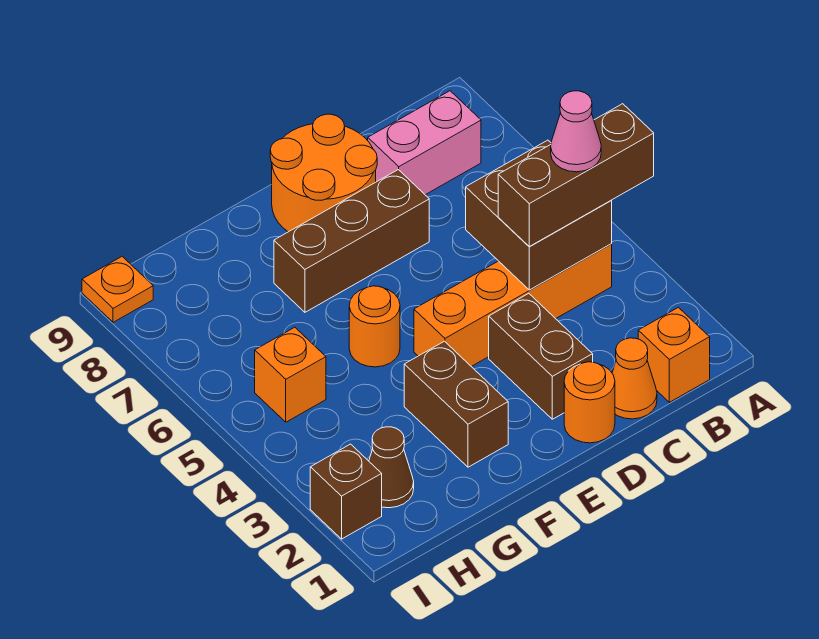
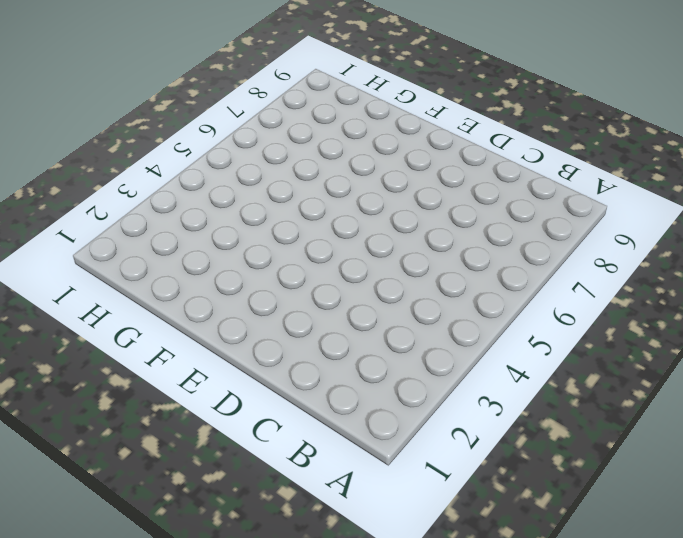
none -> orange 1x1 brick [638,307,710,402]
none -> orange 1x4 brick [414,244,612,367]
none -> pink 1x2 brick [368,91,481,195]

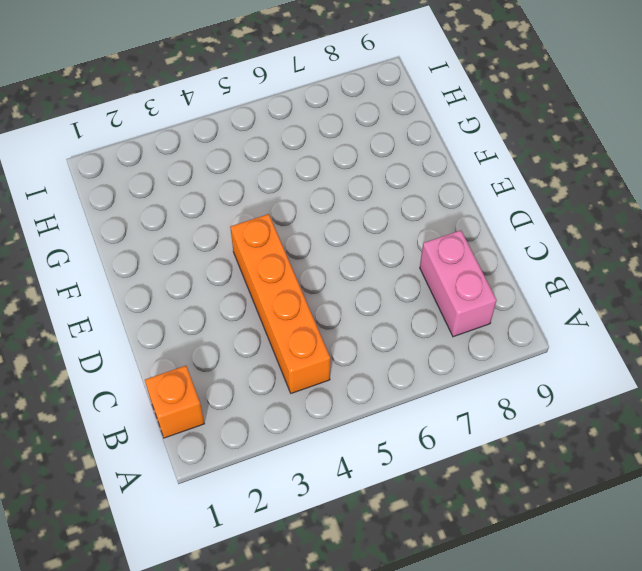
none -> orange 1x1 cone [612,338,657,419]
none -> orange 1x1 round brick [564,362,615,443]
none -> brown 1x2 brick [489,293,593,419]

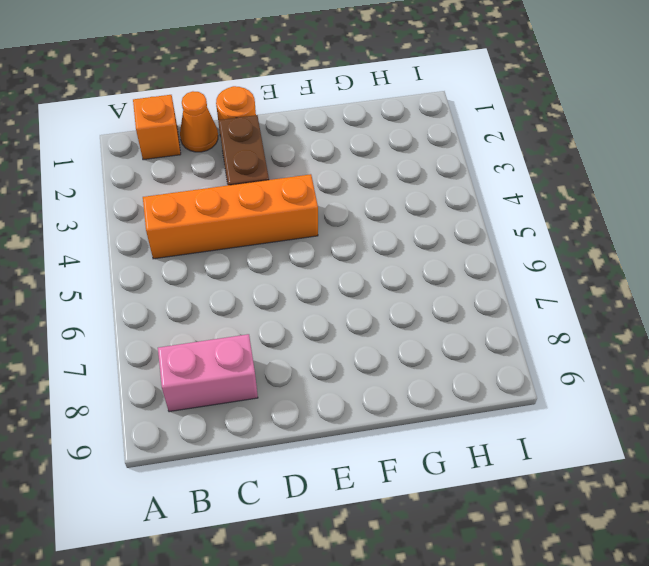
none -> brown 1x3 brick [274,170,429,312]
none -> orange 2x2 round brick [270,114,377,232]
none -> brown 1x2 brick [404,341,508,467]

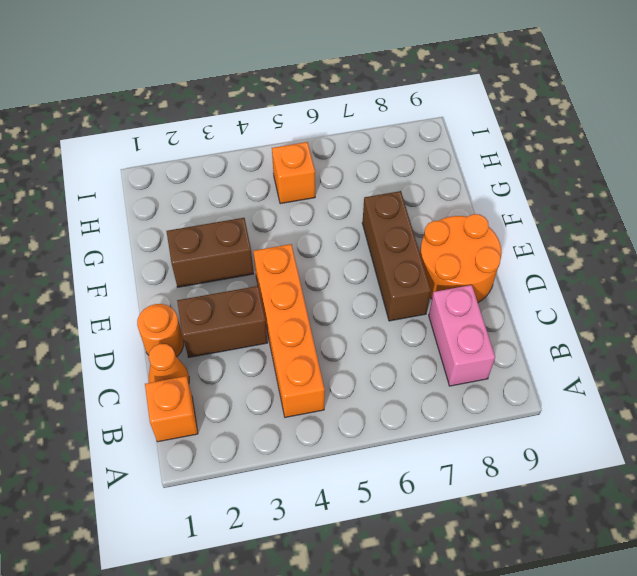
none -> orange 1x1 round brick [349,286,400,367]
none -> brown 1x1 cone [369,427,414,508]
none -> brown 1x1 brick [310,444,382,539]

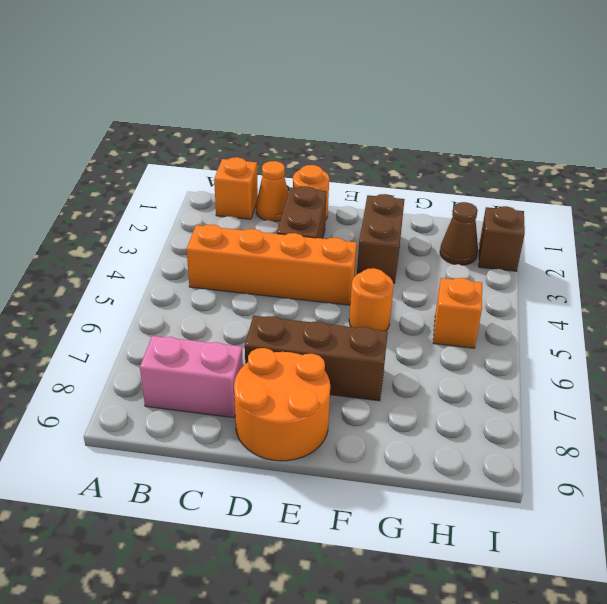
none -> orange 1x1 plate [82,256,153,322]
none -> brown 2x2 brick [466,140,612,290]
none -> brown 1x3 brick [498,104,654,246]

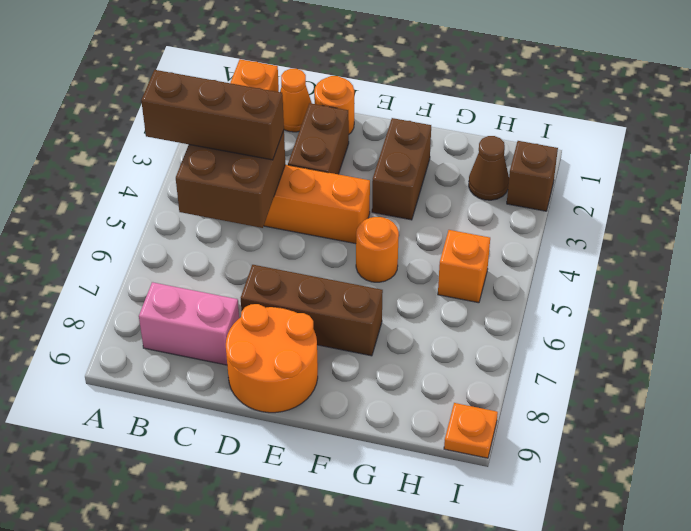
none -> pink 1x1 cone [551,91,601,172]

